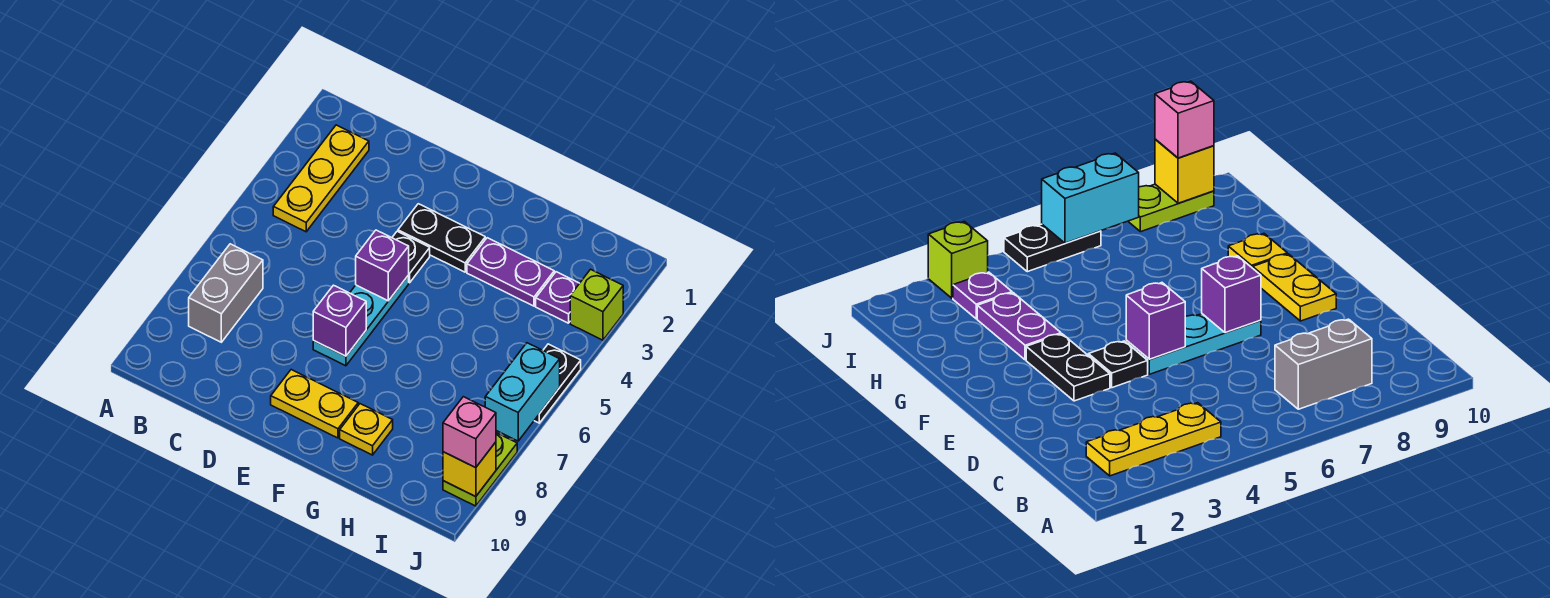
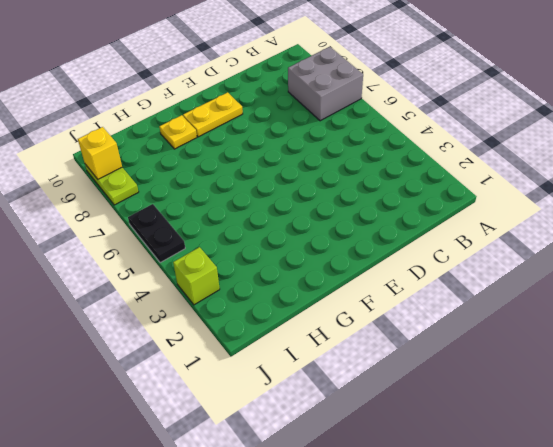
grey 2x2 brick [288,47,363,121] -> grey 1x2 brick [189,244,263,342]
none -> yellow 1x3 plate [273,125,369,232]
none -> black 1x2 plate [398,204,485,272]
none -> black 1x1 plate [392,231,430,283]

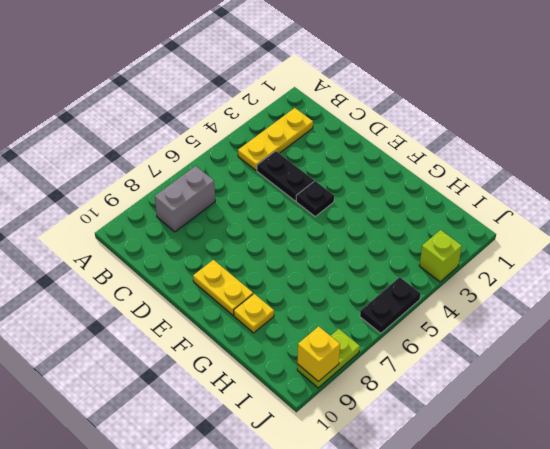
black 1x2 plate [257,151,314,201] -> black 1x2 plate moved to [398,204,485,272]
none -> cyan 1x3 plate [313,275,409,366]
none -> purple 1x2 plate [467,238,554,306]
none -> purple 1x1 plate [536,272,580,323]

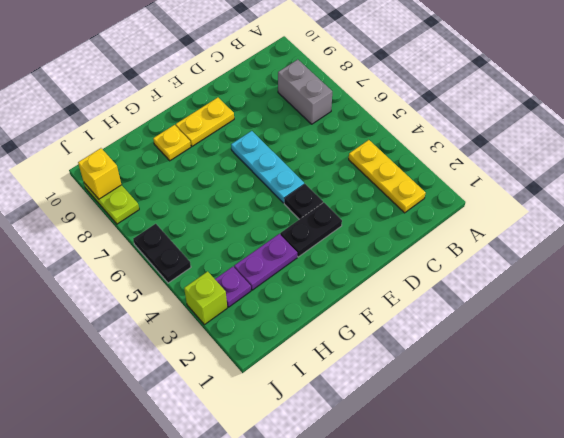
none -> purple 1x1 brick [356,230,409,301]
none -> purple 1x1 brick [313,285,366,356]
none -> cyan 1x2 brick [485,343,560,441]

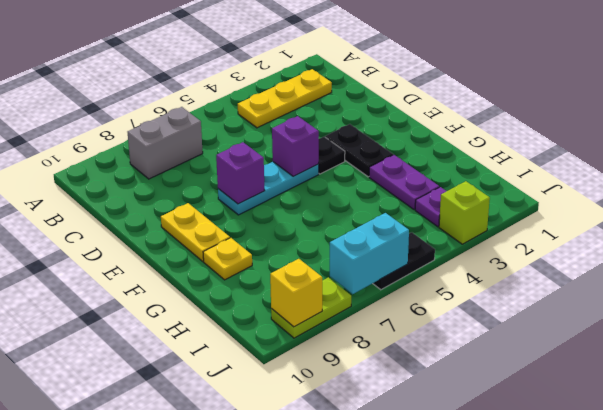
none -> pink 1x1 brick [443,397,496,468]

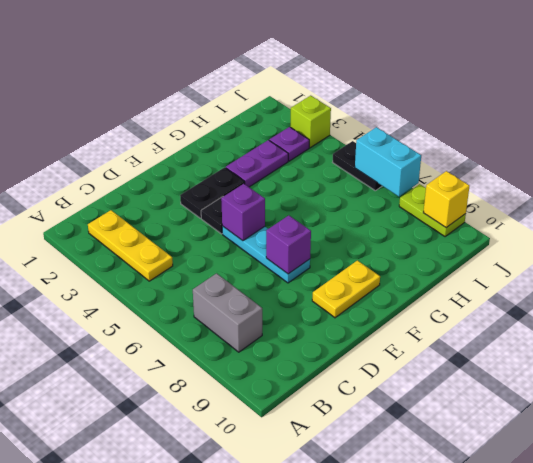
none -> yellow 1x1 plate [340,404,393,455]
none -> pink 1x1 brick [443,397,496,468]

